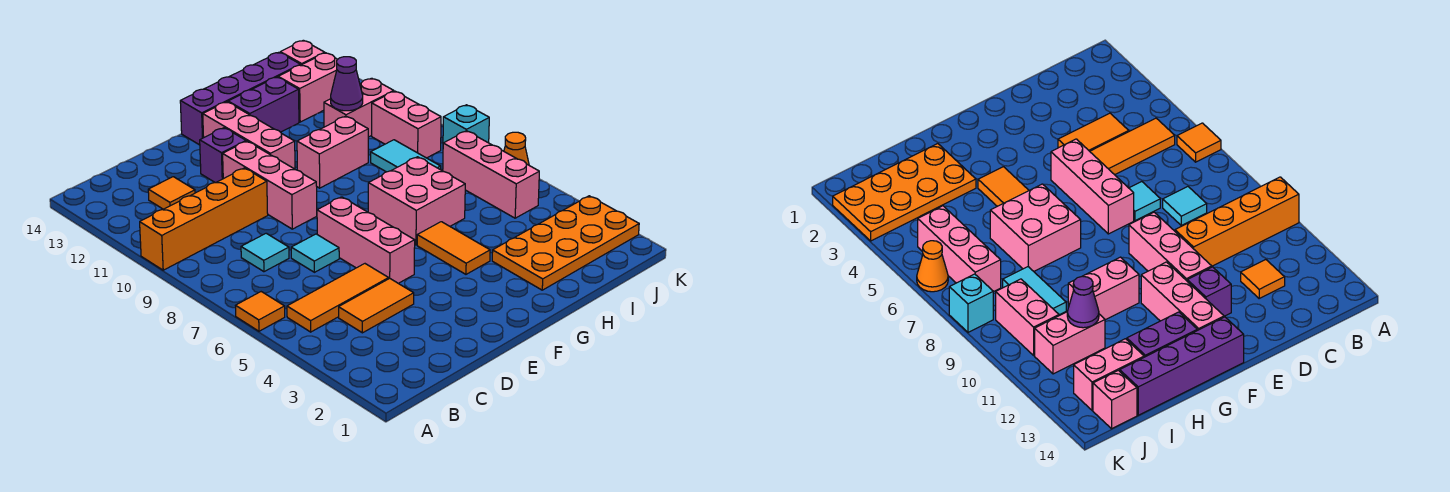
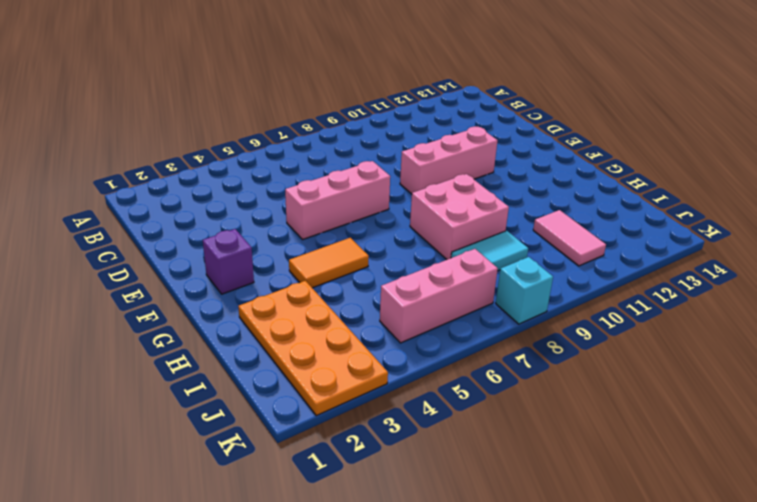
purple 1x1 brick [203,229,254,294] -> purple 1x1 brick moved to [200,128,246,183]
pink 2x2 brick [410,174,509,260] -> pink 2x2 brick moved to [368,157,465,245]
pink 1x2 tile [533,210,606,266] -> pink 1x2 brick [324,78,394,137]
none -> orange 1x1 tile [235,292,285,331]
none -> orange 1x4 brick [140,168,268,270]
none -> orange 1x3 tile [287,264,389,332]

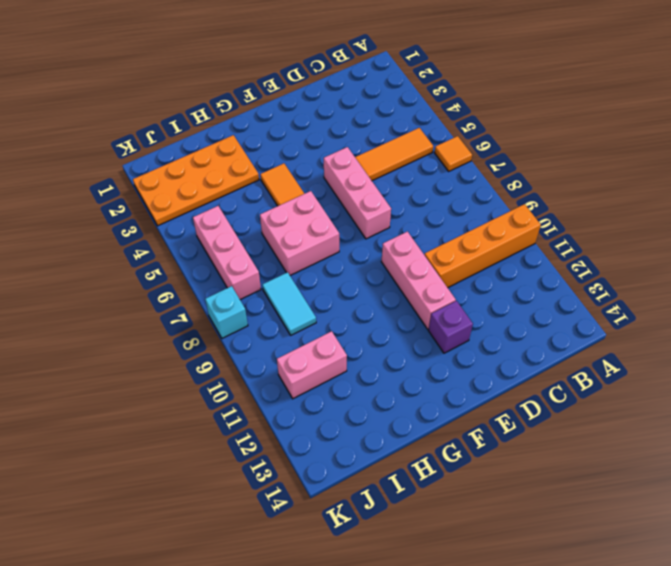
none -> orange 1x2 tile [339,278,414,333]
none -> cyan 1x1 tile [241,233,289,272]
none -> orange 1x1 tile [148,177,195,209]

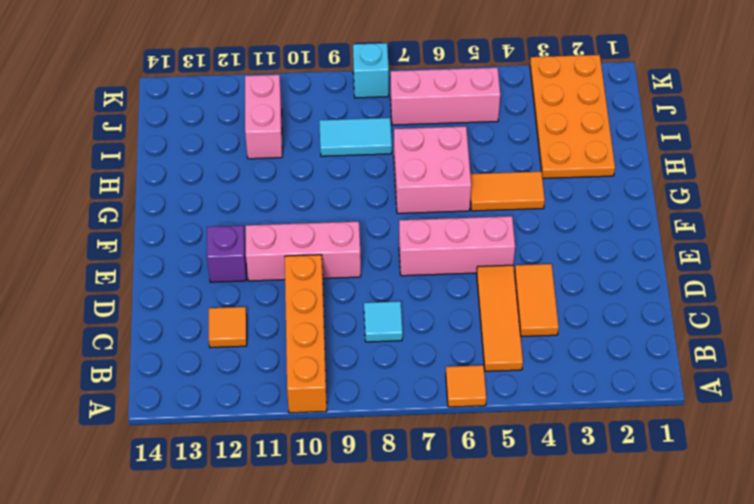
none -> cyan 1x1 tile [291,234,339,272]
none -> pink 1x3 brick [203,102,295,169]
none -> purple 1x4 brick [180,52,300,145]

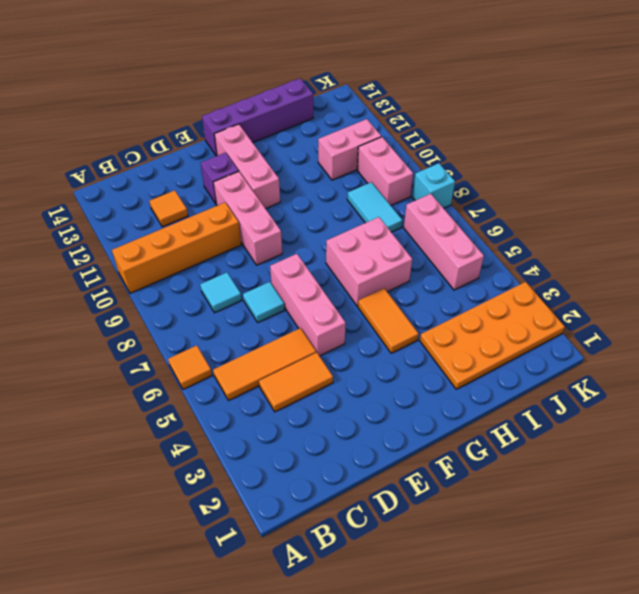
none -> pink 1x2 brick [297,116,368,188]
none -> purple 1x2 brick [228,77,299,132]
none -> pink 1x2 brick [278,53,338,122]

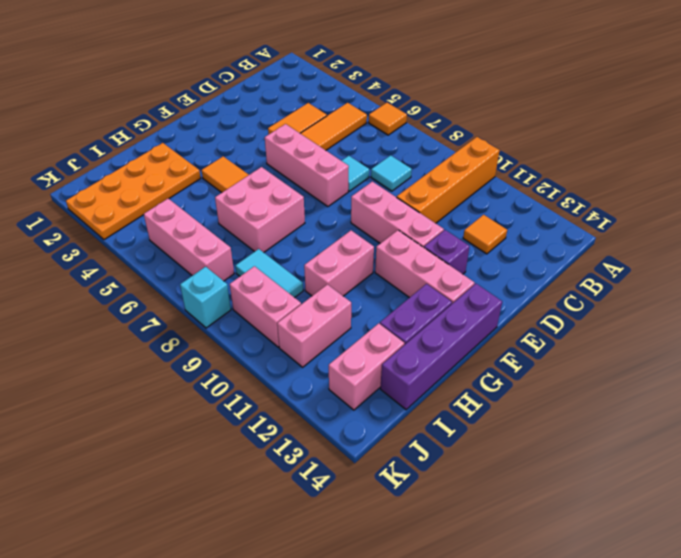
none -> pink 1x1 brick [280,40,325,65]
none -> orange 1x1 cone [504,132,529,165]
none -> purple 1x1 cone [331,57,363,111]

